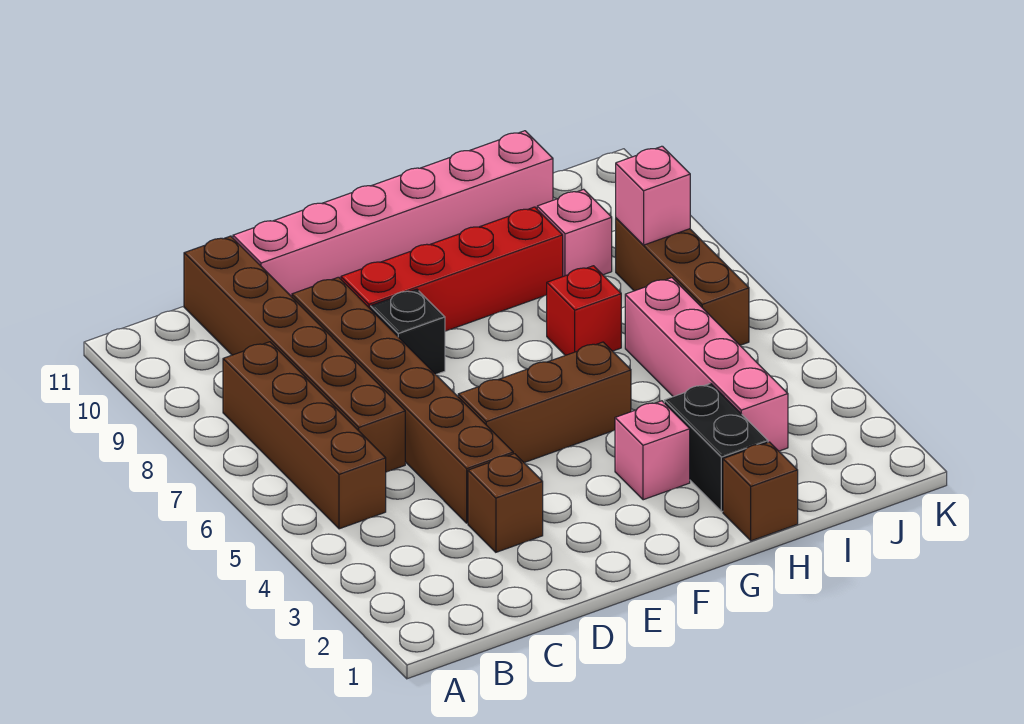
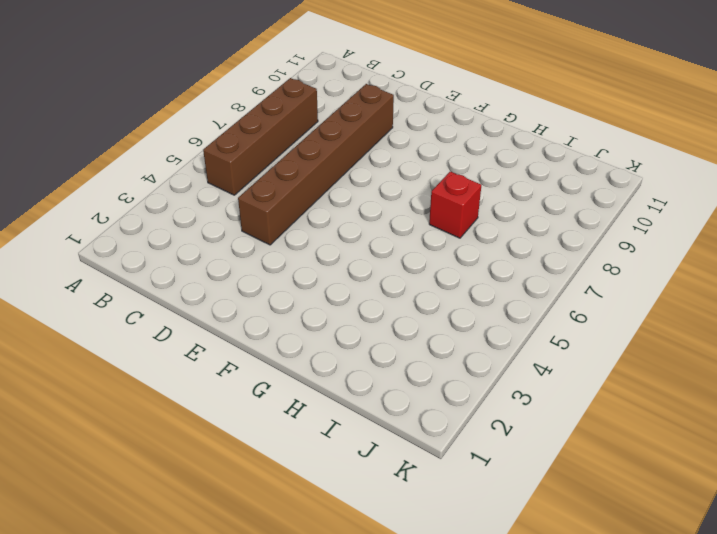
none -> brown 1x6 brick [184,236,405,472]
none -> brown 1x1 brick [468,454,543,552]
none -> pink 1x6 brick [233,131,553,297]

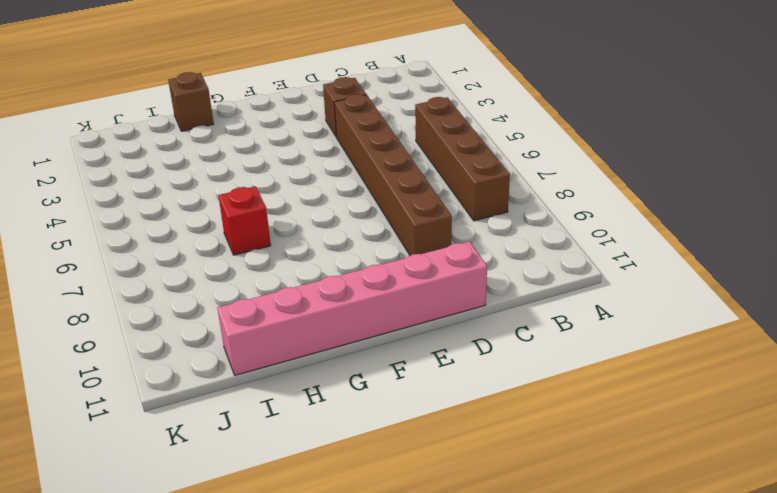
none -> brown 1x6 brick [184,236,405,472]
none -> brown 1x3 brick [458,342,631,463]
none -> black 1x1 brick [370,289,445,374]

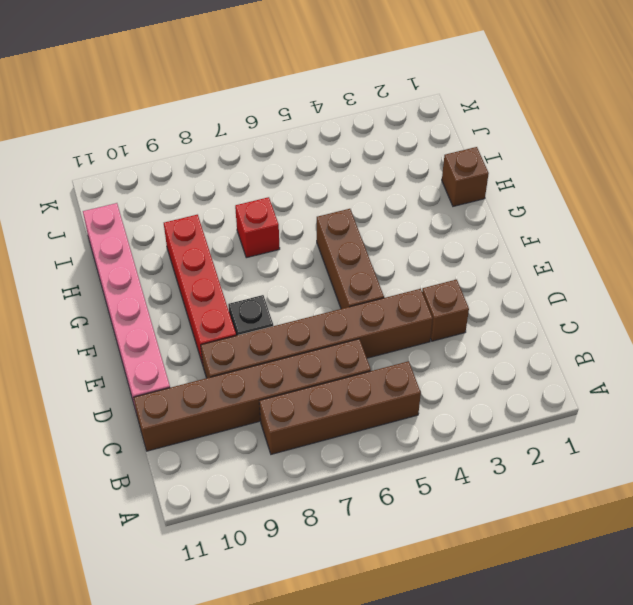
none -> pink 1x1 brick [615,401,690,500]
none -> black 1x2 brick [664,383,768,512]
none -> pink 1x4 brick [625,278,788,451]

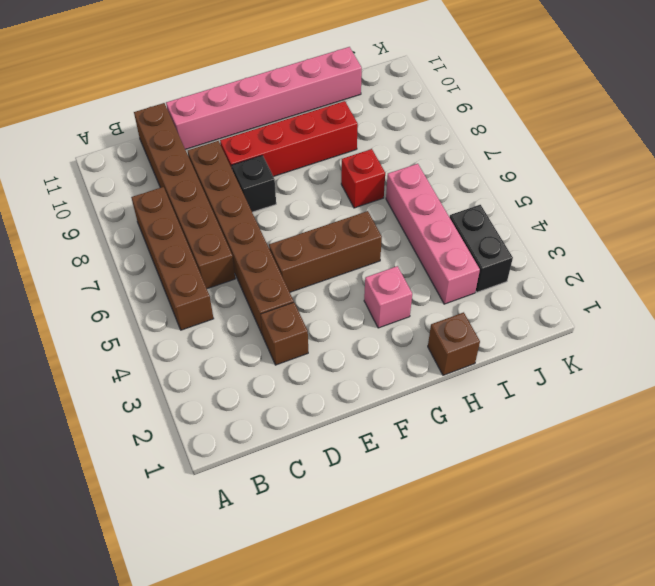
black 1x2 brick [450,205,513,292] -> black 1x2 brick moved to [664,383,768,512]
none -> pink 1x1 brick [537,189,612,276]
none -> brown 1x3 brick [616,218,749,345]
none -> pink 1x1 brick [616,146,690,245]

